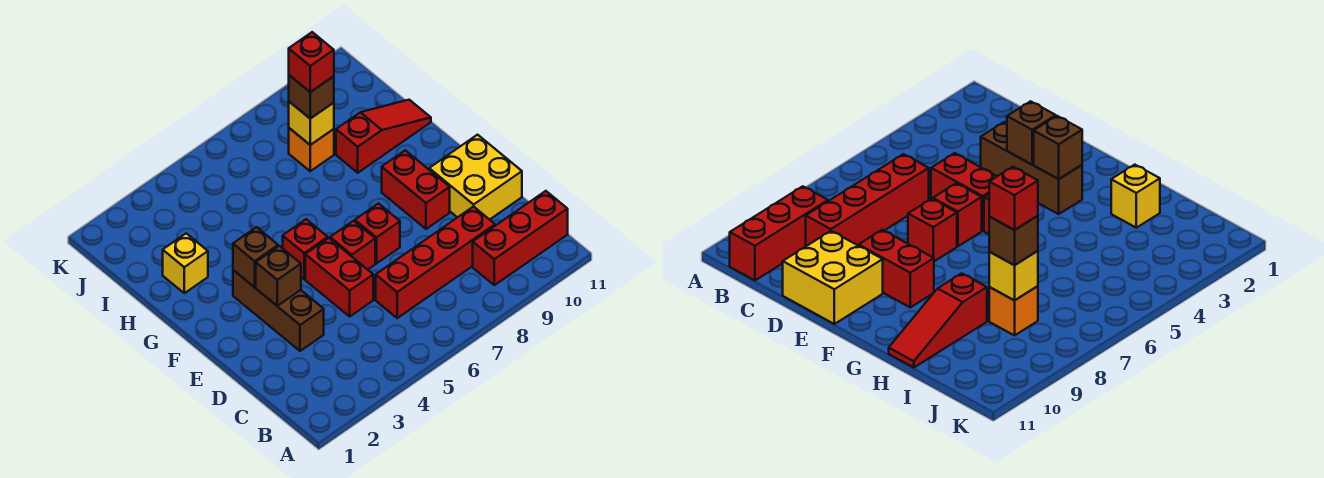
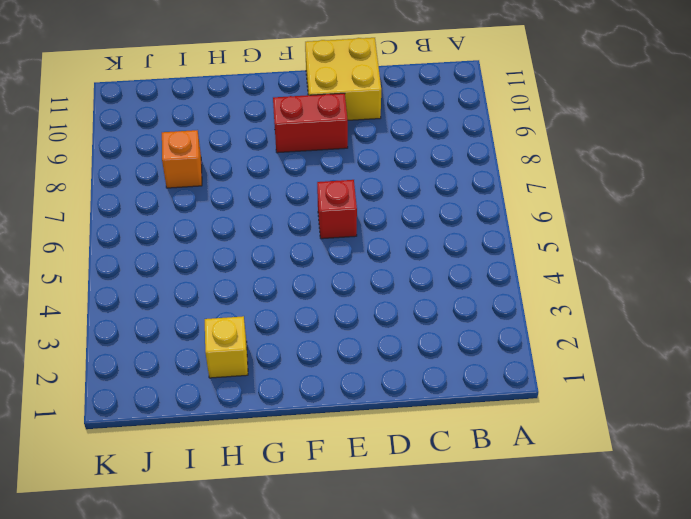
none -> red 1x3 brick [473,191,568,285]
none -> red 1x4 brick [376,206,495,318]
none -> brown 1x3 brick [233,270,324,351]

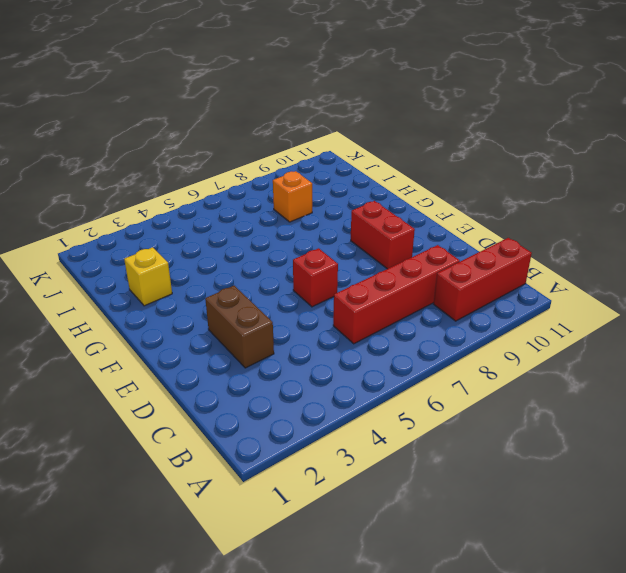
brown 1x2 brick [205,286,274,368] -> brown 1x3 brick [233,270,324,351]
none -> red 1x2 brick [305,238,373,316]
none -> yellow 2x2 brick [429,135,522,220]
none -> red 1x1 brick [355,204,400,263]

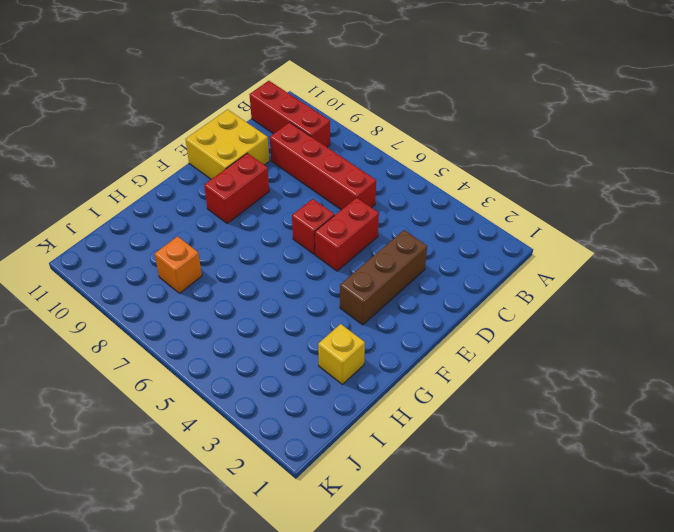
none -> red 1x1 brick [355,204,400,263]
none -> red 1x1 brick [283,219,328,279]
none -> red 1x3 slope [336,100,431,173]

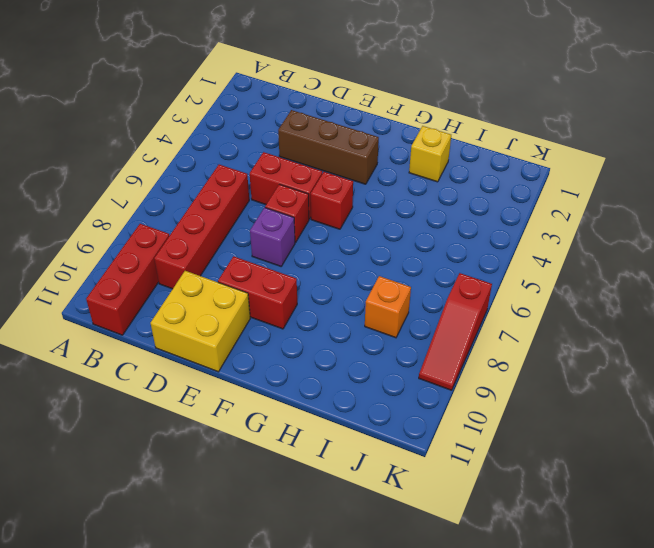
purple 1x1 brick [250,208,295,266] -> red 1x1 brick [355,204,400,263]
red 1x3 slope [419,273,492,390] -> red 1x3 slope moved to [336,100,431,173]
none -> brown 1x1 brick [256,246,301,306]
none -> brown 1x1 brick [233,227,278,287]
none -> yellow 1x1 brick [289,102,334,145]

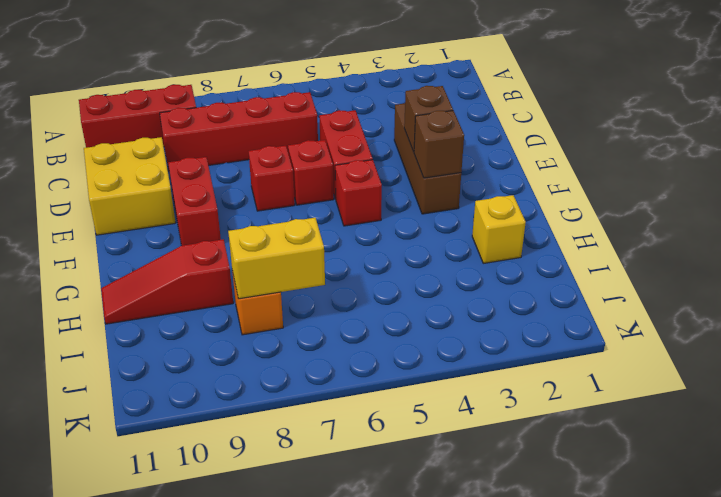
yellow 1x2 brick [228,218,325,299] -> yellow 1x1 brick [289,102,334,145]
none -> brown 1x1 brick [289,75,334,119]
none -> red 1x1 brick [289,32,334,92]

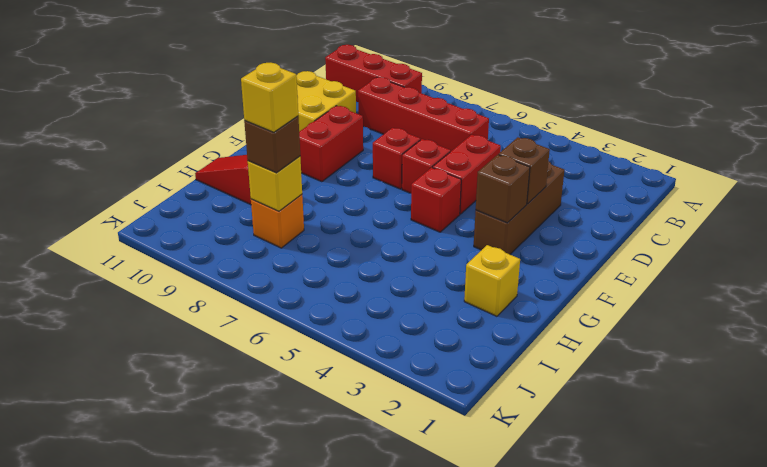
yellow 1x1 brick [241,63,298,132] -> red 1x1 brick [289,32,334,92]

